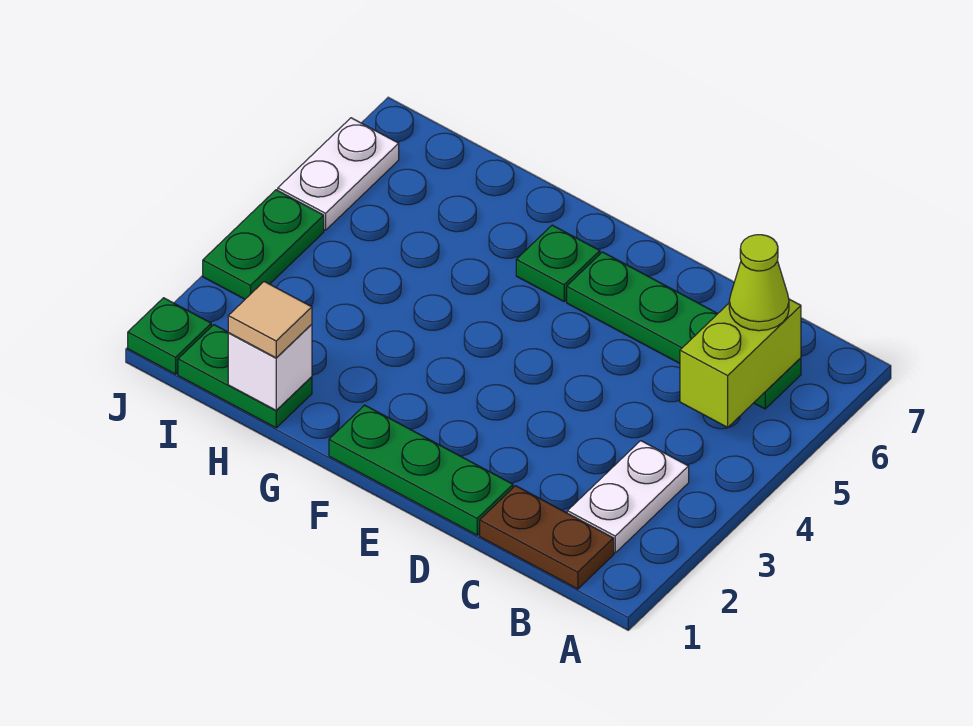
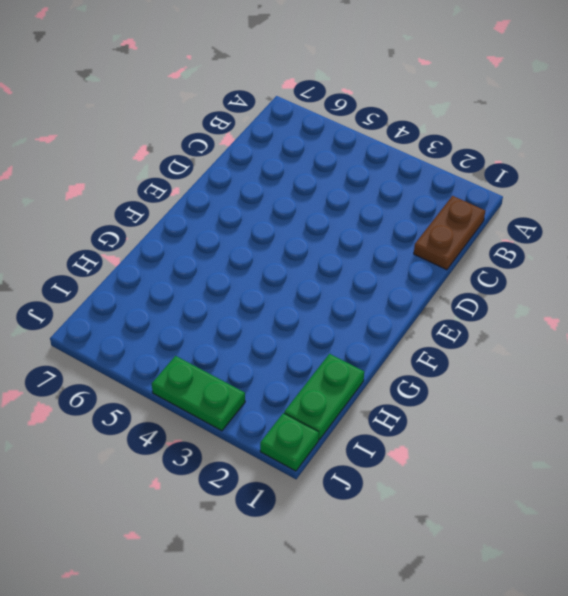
none -> white 1x2 plate [567,441,689,553]
none -> green 1x4 plate [567,252,801,409]
none -> green 1x3 plate [329,405,513,535]

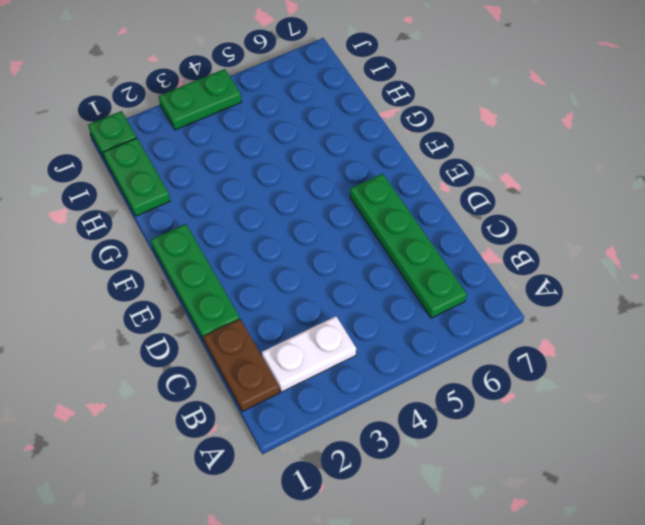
none -> green 1x1 plate [516,225,600,301]
none -> white 1x2 plate [278,118,399,230]
none -> lime 1x2 brick [680,299,801,427]

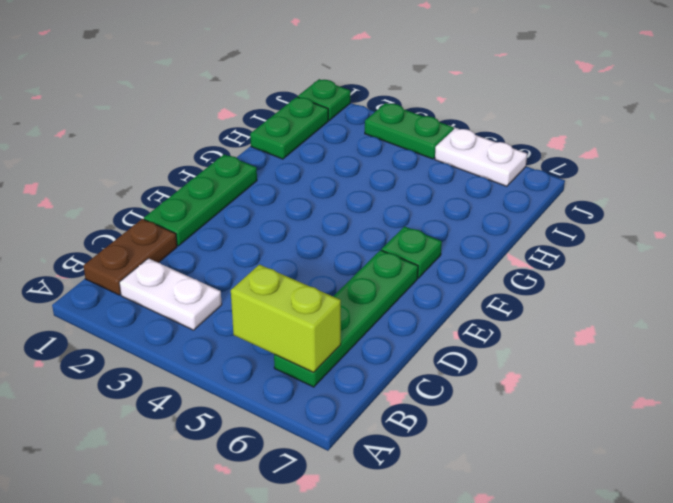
none -> white 1x1 brick [228,324,312,410]
none -> lime 1x1 cone [729,235,789,331]
none -> tan 1x1 tile [228,282,312,358]

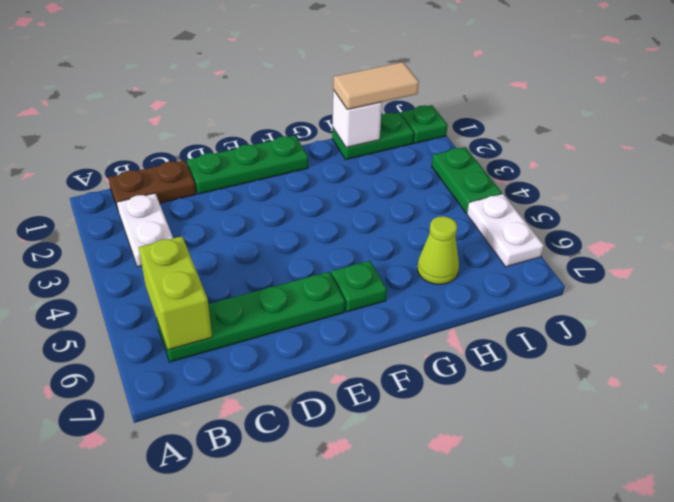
tan 1x2 tile [333,62,419,109] -> tan 1x1 tile [228,282,312,358]
lime 1x1 cone [417,216,459,285] -> lime 1x1 cone moved to [729,235,789,331]

